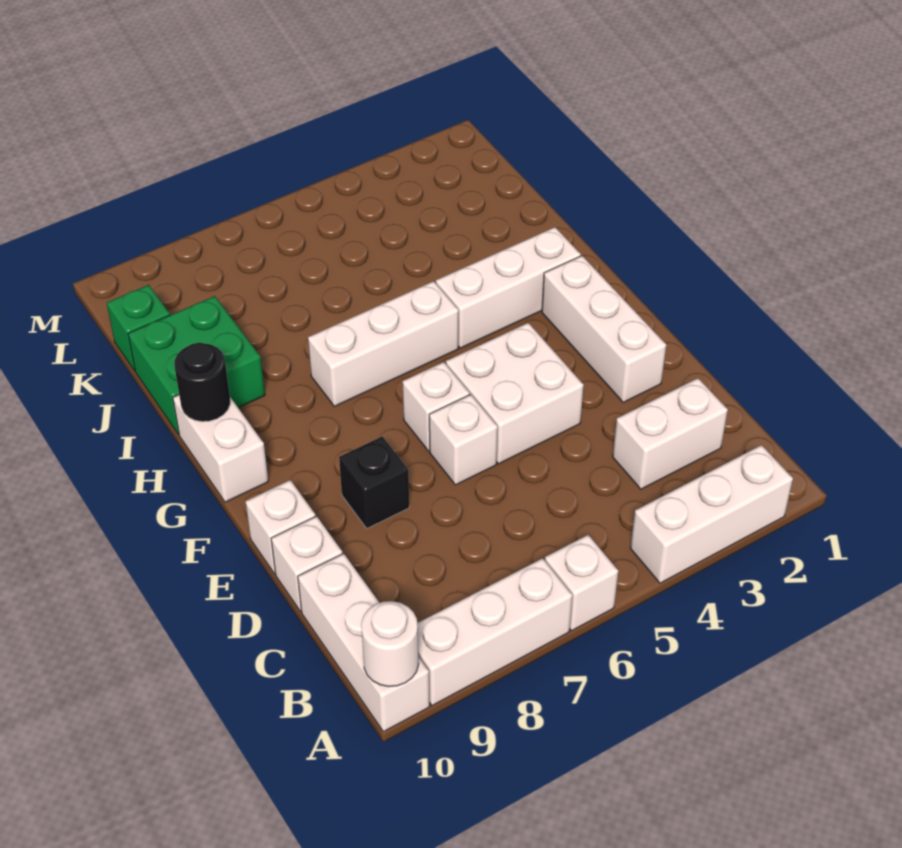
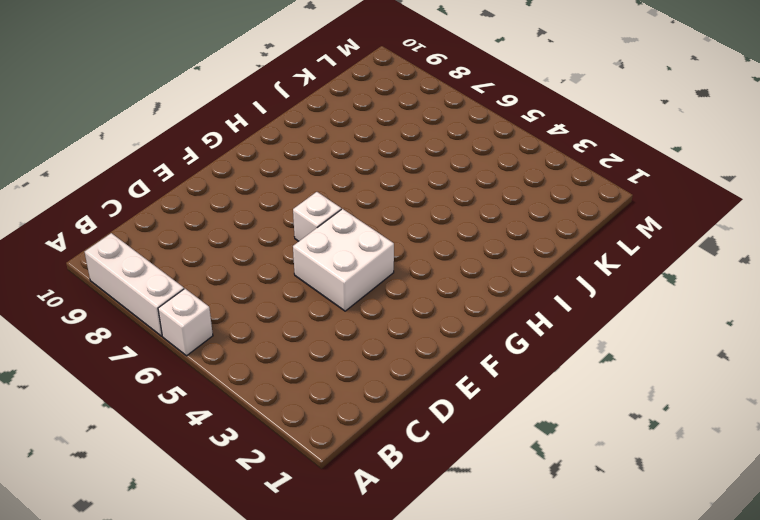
none -> white 1x3 brick [630,445,793,583]
none -> white 1x3 brick [298,554,430,732]
none -> white 1x2 brick [613,378,728,489]

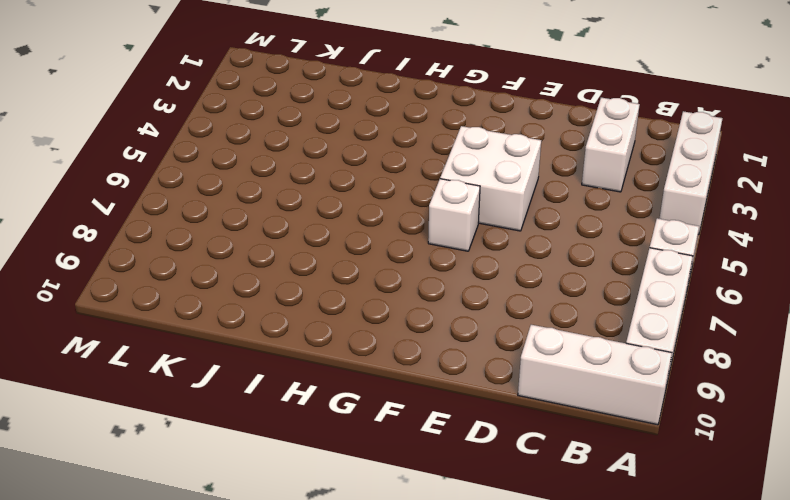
none -> white 1x1 brick [271,516,343,612]
none -> white 1x3 brick [542,256,666,402]
none -> white 1x1 brick [429,395,498,485]

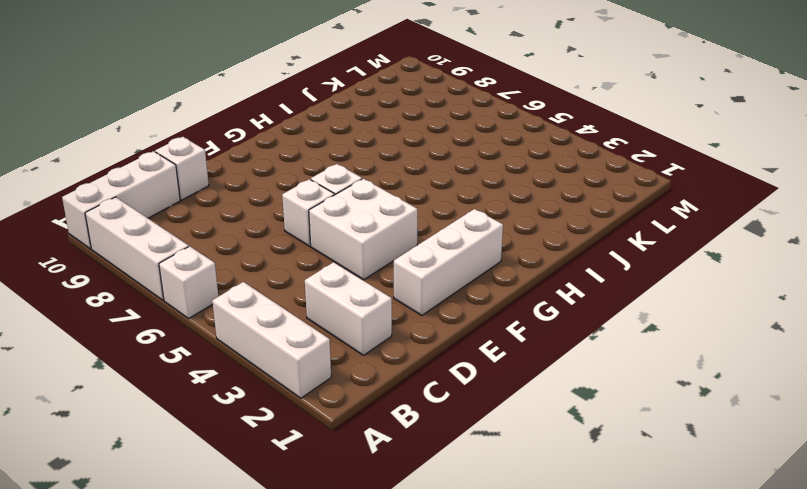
none -> black 1x1 brick [339,436,409,528]
none -> white 1x1 brick [245,480,316,574]
none -> white 1x2 brick [173,395,268,502]

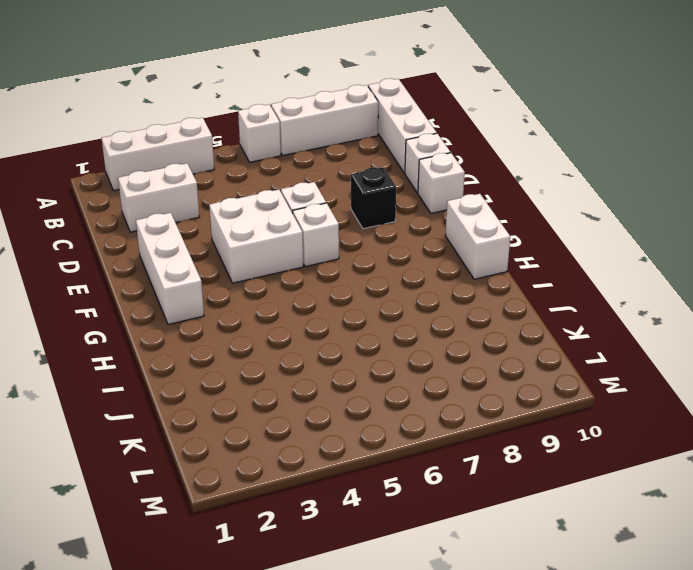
none -> white 1x3 brick [436,227,581,348]
none -> white 1x3 brick [308,281,459,406]
none -> green 2x2 brick [128,296,265,435]

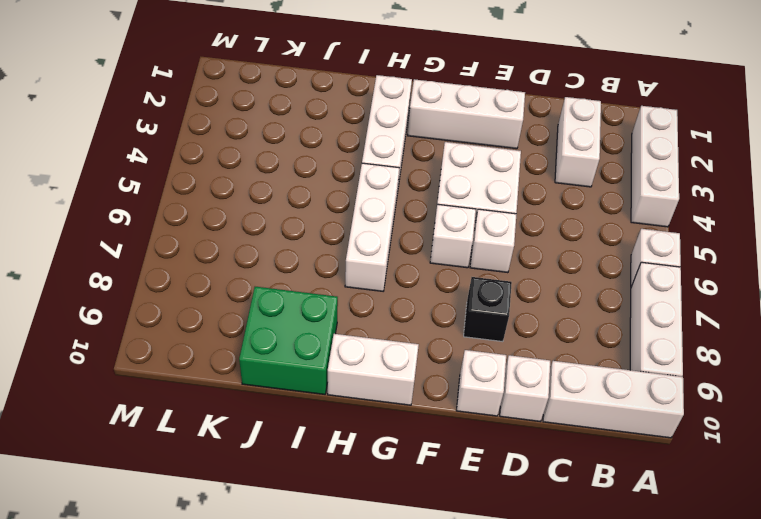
none -> green 1x1 brick [107,285,170,371]
none -> white 1x1 round brick [361,601,419,687]
none -> black 1x1 round brick [174,343,230,422]

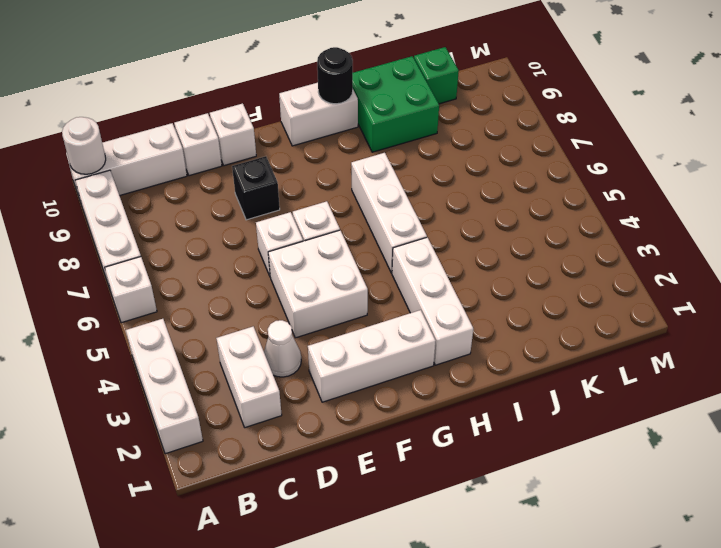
white 1x1 cone [264,320,301,377] -> none

